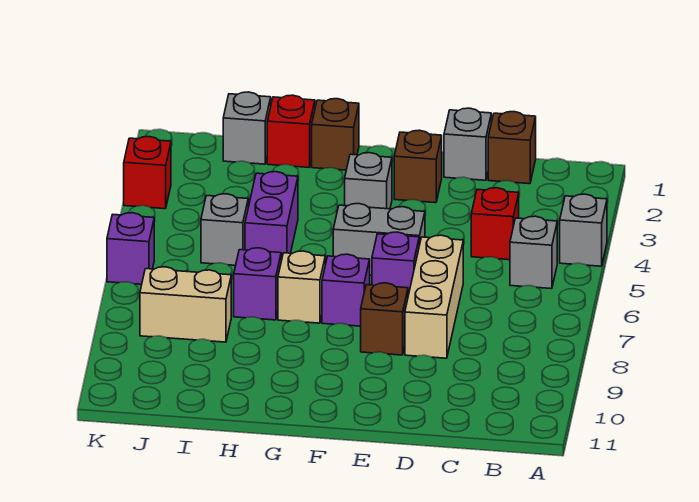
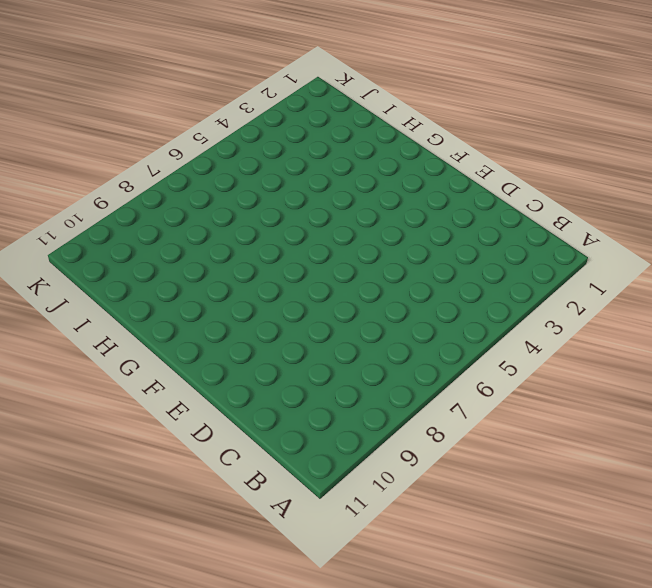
none -> grey 1x1 brick [560,194,607,266]
none -> grey 1x1 brick [510,216,557,289]
none -> brown 1x1 brick [488,112,536,184]

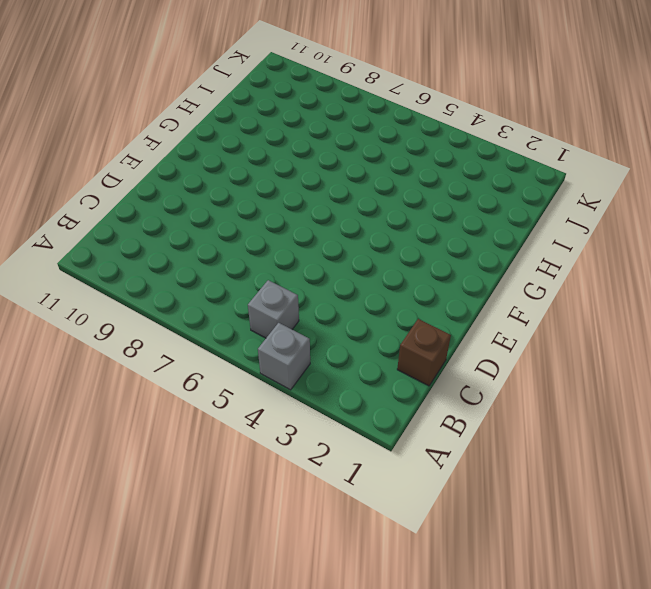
none -> red 1x1 brick [471,188,519,260]
none -> grey 1x1 brick [444,108,491,180]
none -> tan 1x3 brick [405,235,463,358]

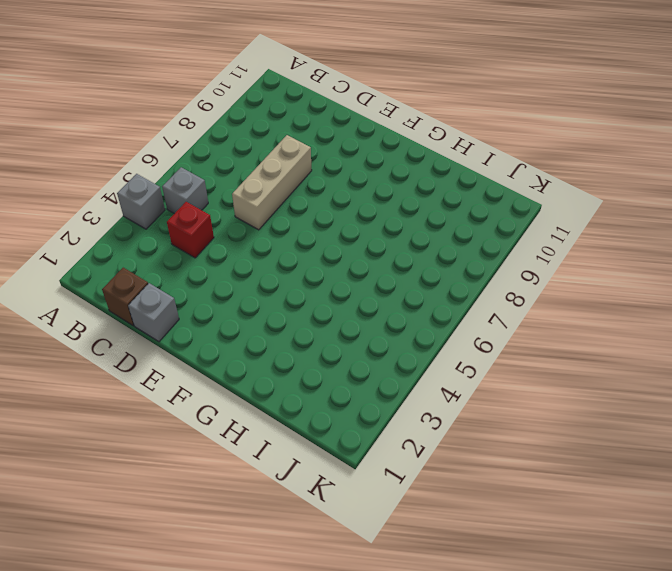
none -> brown 1x1 brick [394,130,442,203]
none -> grey 1x2 brick [333,203,425,275]
none -> purple 1x1 brick [372,232,419,295]

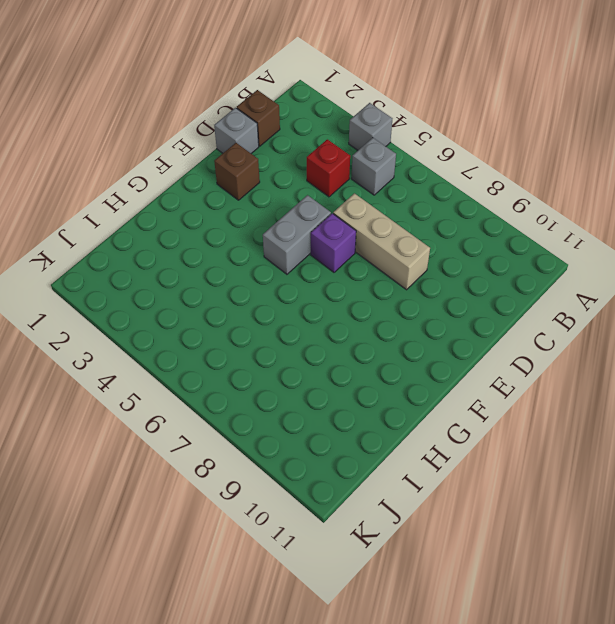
none -> brown 1x1 brick [361,283,408,355]
none -> grey 1x1 brick [345,153,392,209]
none -> purple 1x1 brick [322,254,370,326]

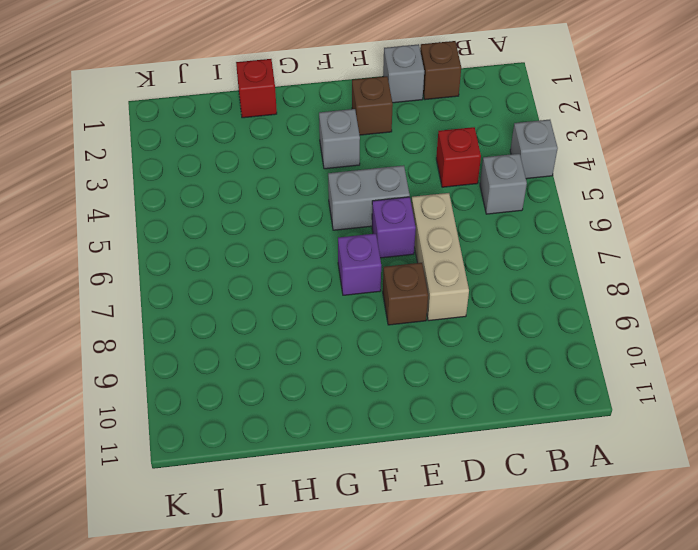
none -> brown 1x1 brick [312,99,359,170]
none -> tan 1x1 brick [278,251,325,323]
none -> purple 1x2 brick [245,172,298,261]

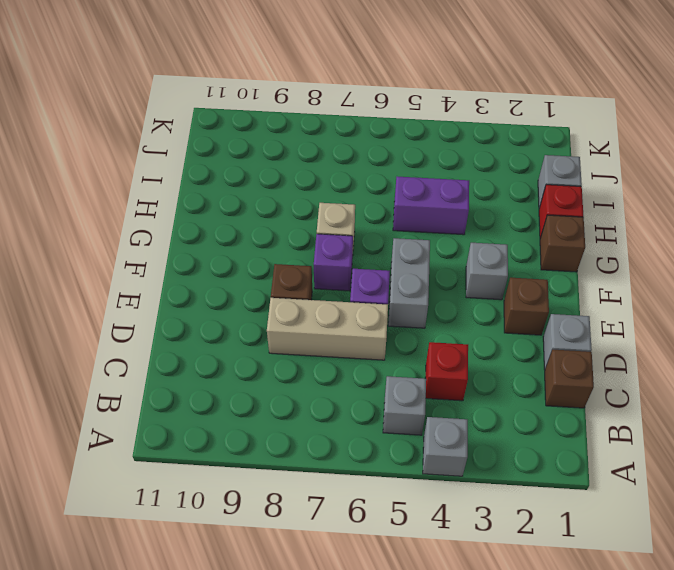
none -> purple 1x1 brick [234,248,281,320]
none -> grey 1x1 brick [201,194,248,265]
none -> tan 1x2 brick [140,267,231,342]

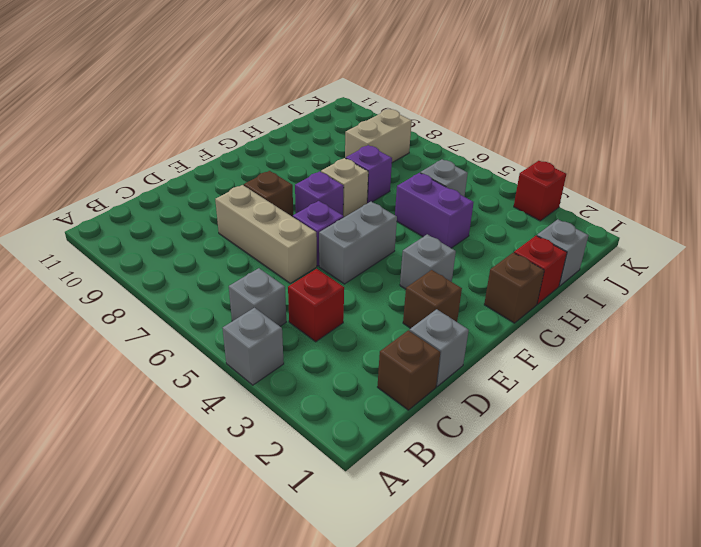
none -> purple 1x1 brick [107,213,154,284]

